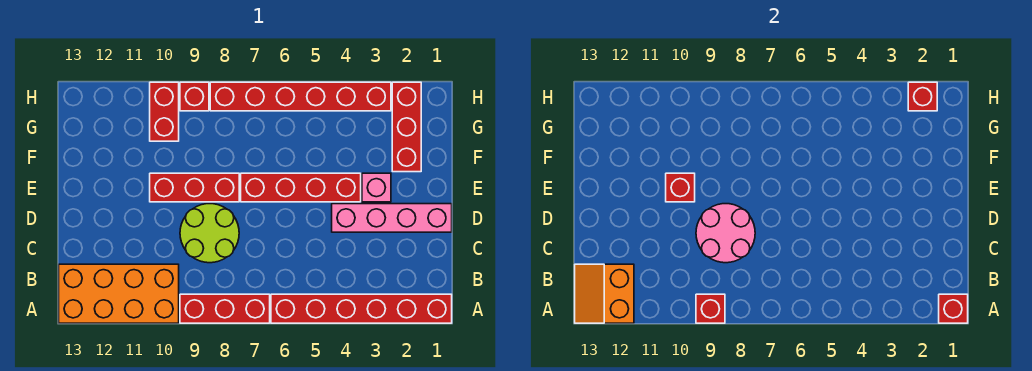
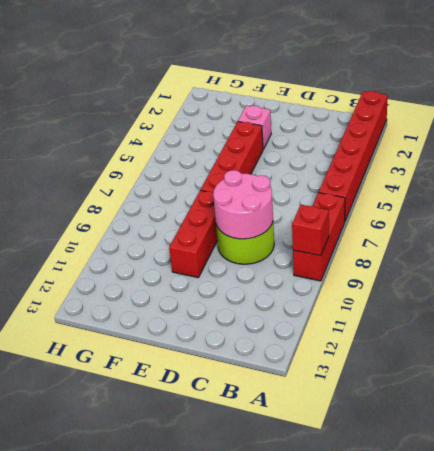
none -> orange 2x4 brick [59,264,179,323]
none -> pink 1x4 brick [332,204,452,232]
none -> red 1x3 brick [392,82,421,172]

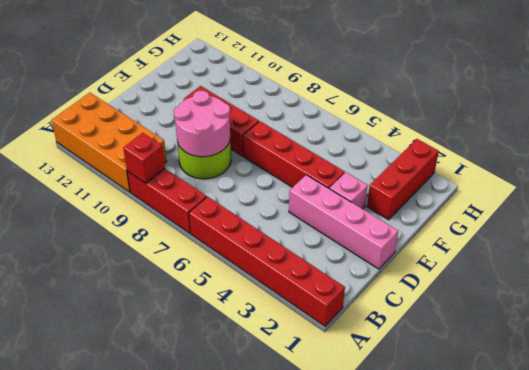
none -> red 1x2 brick [150,82,179,141]
none -> red 1x6 brick [210,82,391,111]
none -> red 1x1 brick [180,82,209,111]

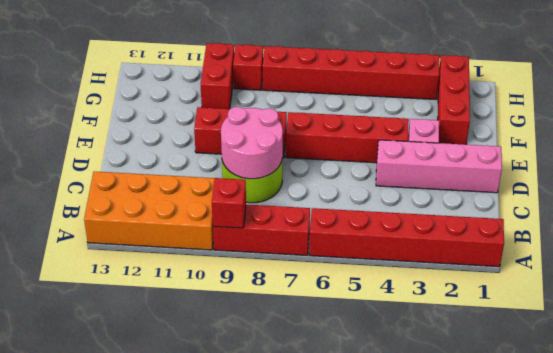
none -> red 1x1 brick [939,294,968,323]
none -> orange 2x2 slope [575,264,634,323]
none -> red 1x1 brick [666,173,695,202]

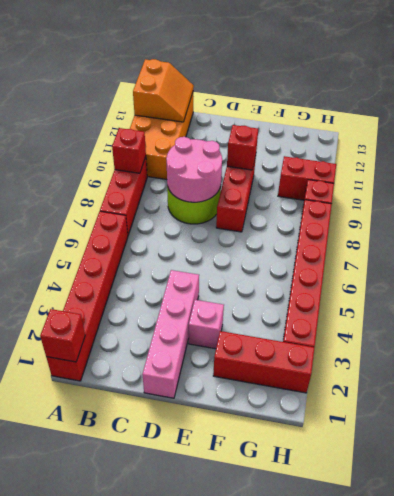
orange 2x2 slope [133,59,194,122] -> orange 2x2 slope turned to [575,264,634,323]
none -> red 1x4 brick [241,173,361,202]
none -> red 1x1 brick [908,82,937,111]

